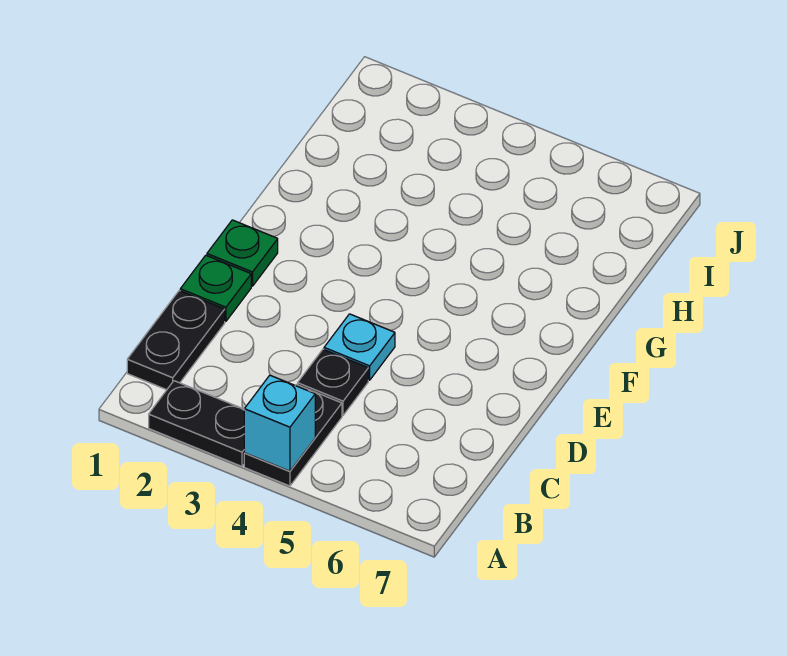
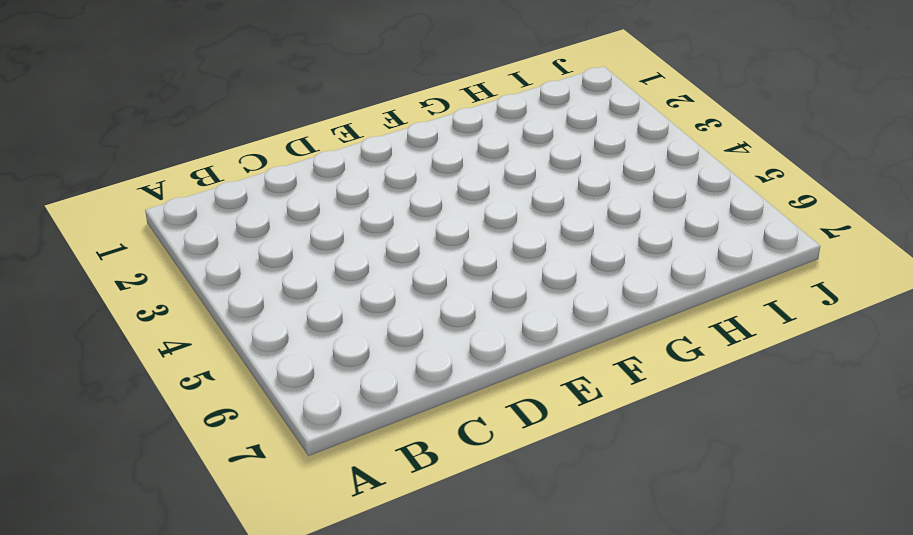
none -> black 1x2 plate [149,381,244,466]
none -> black 1x2 plate [244,384,342,486]

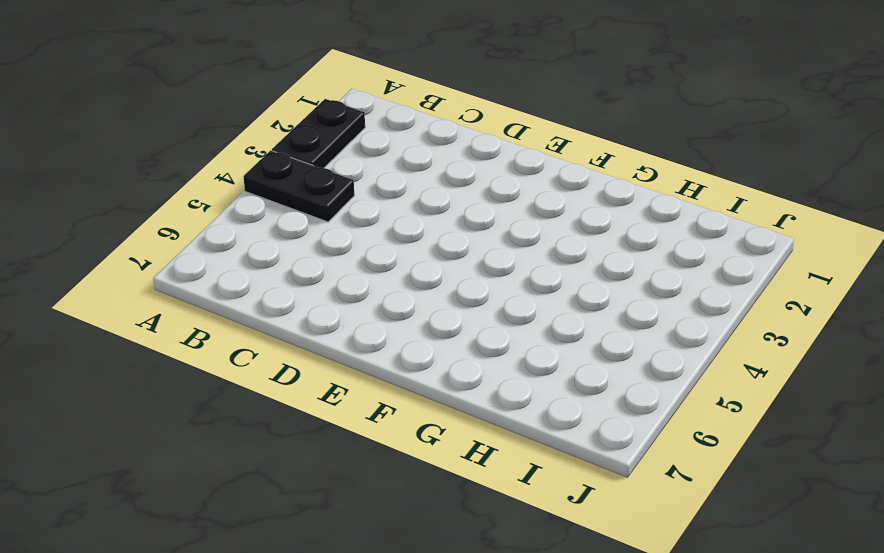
none -> black 1x2 plate [127,291,225,390]
none -> black 1x1 plate [298,349,368,415]

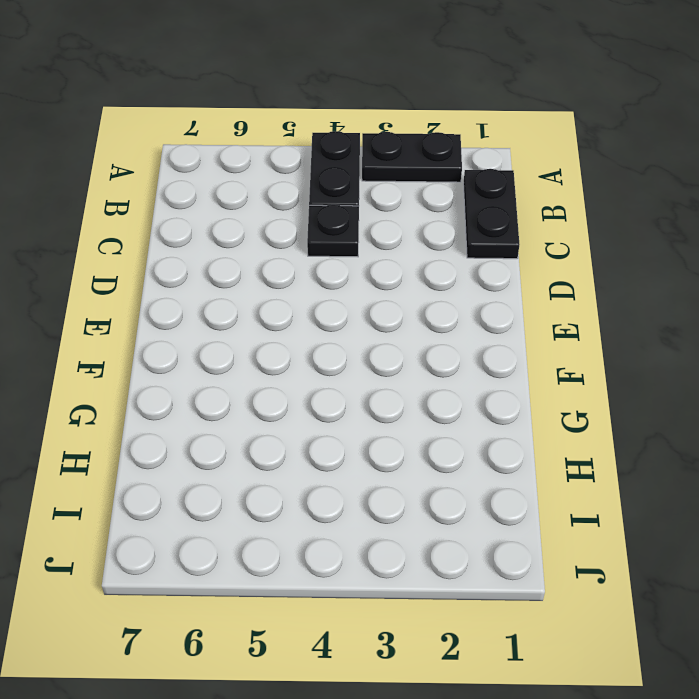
none -> green 1x1 plate [180,255,251,322]
none -> cyan 1x1 plate [324,314,395,380]

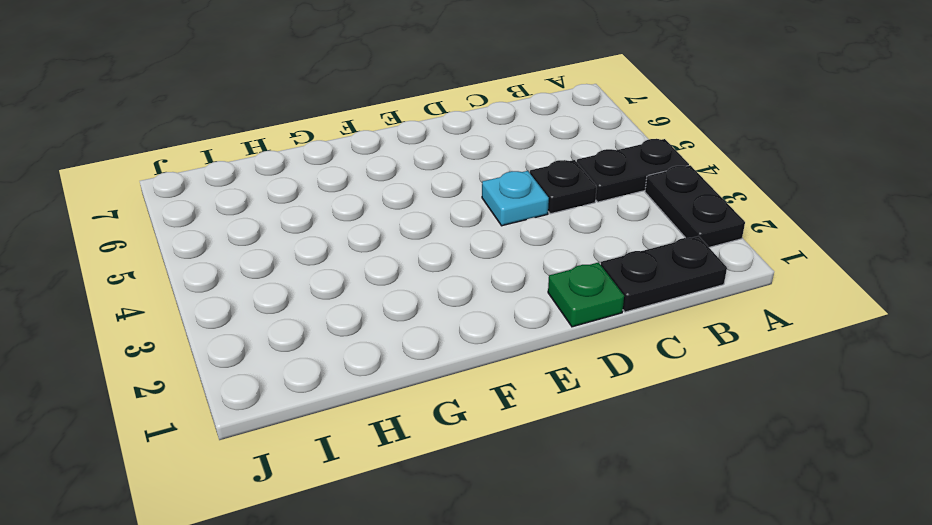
none -> green 1x1 plate [207,220,278,286]
none -> cyan 1x1 brick [244,375,315,471]

